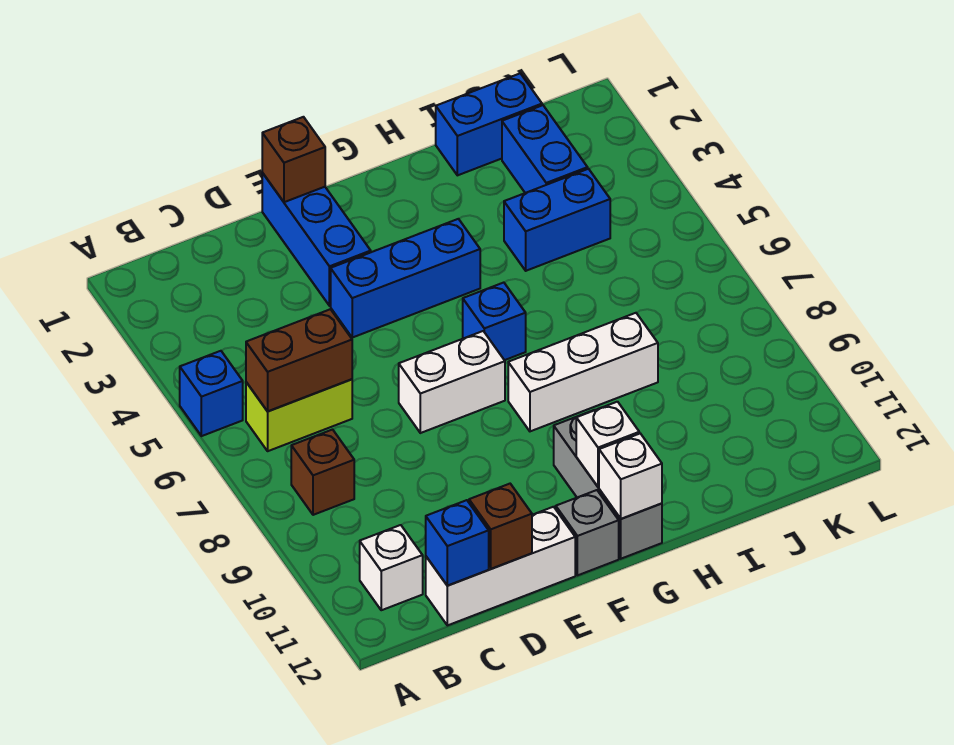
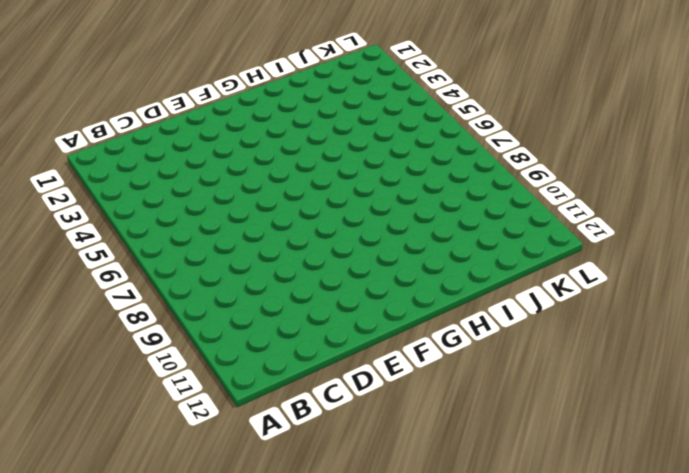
none -> blue 1x1 brick [180,351,243,436]
none -> lime 1x2 brick [246,379,352,451]
none -> brown 1x1 brick [291,430,354,515]

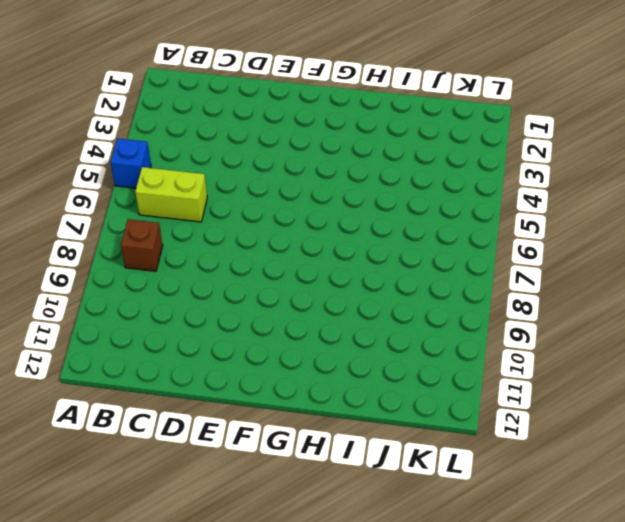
none -> white 1x1 brick [360,525,423,610]
none -> white 1x3 brick [426,507,575,625]
none -> blue 1x3 brick [262,173,371,306]

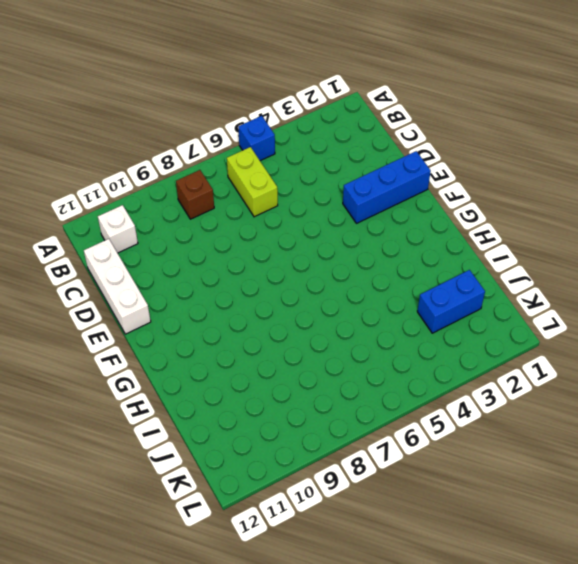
none -> blue 1x3 brick [331,219,480,338]
none -> white 1x2 brick [399,331,505,433]
none -> grey 1x1 brick [556,490,619,575]

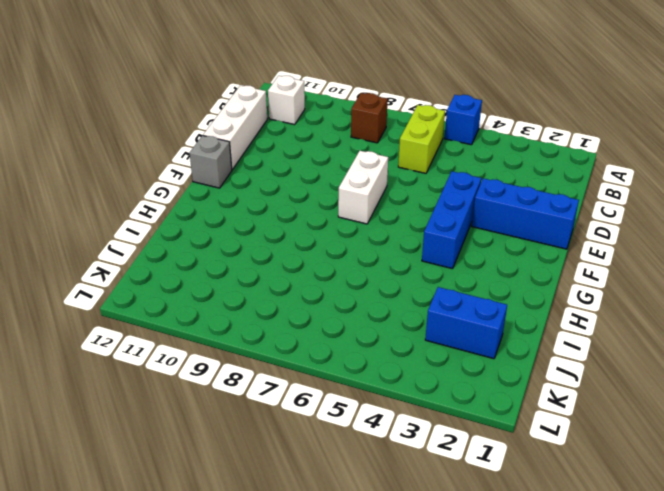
none -> blue 1x1 brick [463,283,526,360]
none -> white 1x3 brick [508,313,658,431]
none -> grey 1x3 brick [554,410,662,559]

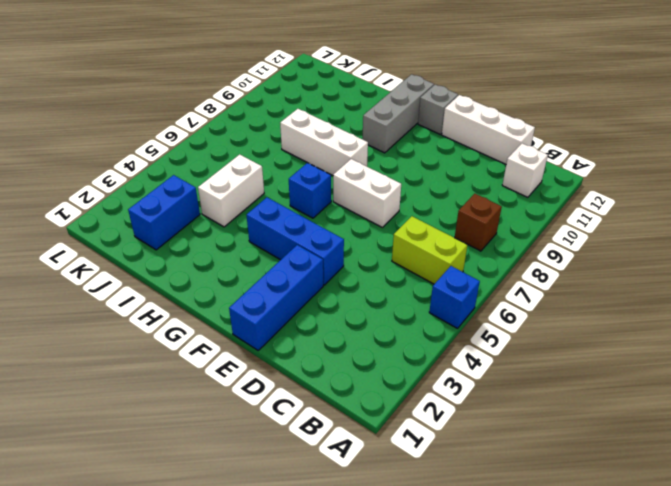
white 1x2 brick [198,154,264,227] -> blue 1x2 brick [504,169,610,271]
none -> blue 1x2 brick [436,73,542,175]
none -> brown 1x2 brick [246,309,352,411]
none -> blue 1x1 brick [426,500,489,586]

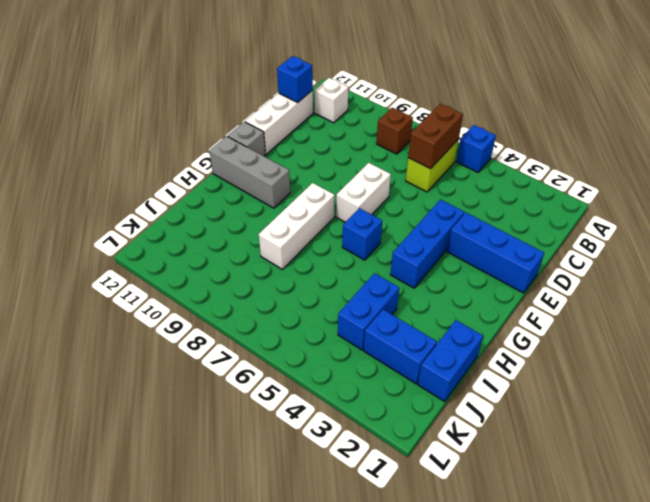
none -> brown 1x1 brick [469,484,532,569]
none -> brown 1x1 brick [262,117,325,202]
none -> white 1x1 brick [576,402,639,487]

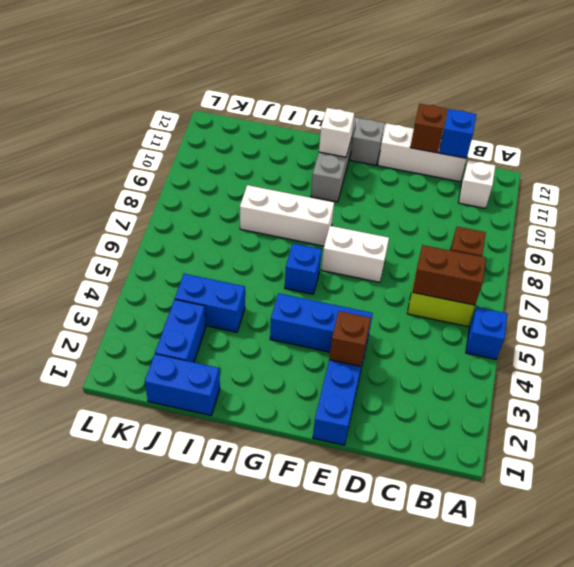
brown 1x1 brick [329,311,371,366] -> brown 1x1 brick moved to [262,117,325,202]
none -> white 1x1 brick [599,434,662,519]

